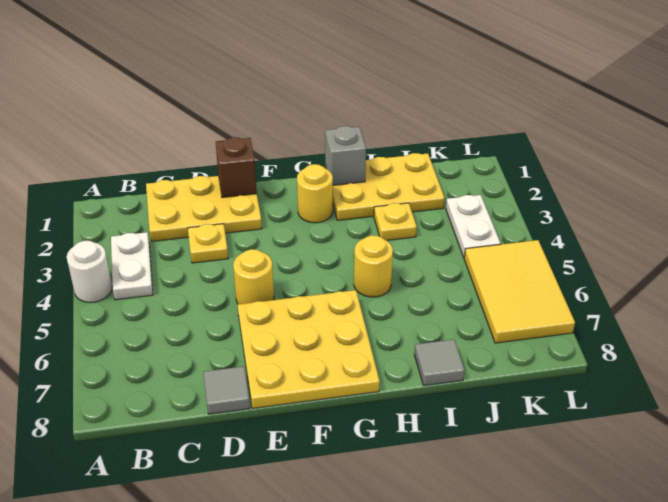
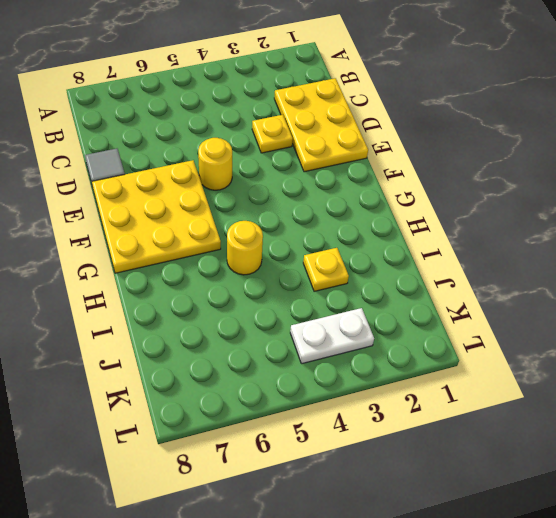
none -> white 1x1 round brick [66,241,112,302]
none -> white 1x2 plate [111,232,153,300]
none -> yellow 1x1 round brick [297,164,333,223]

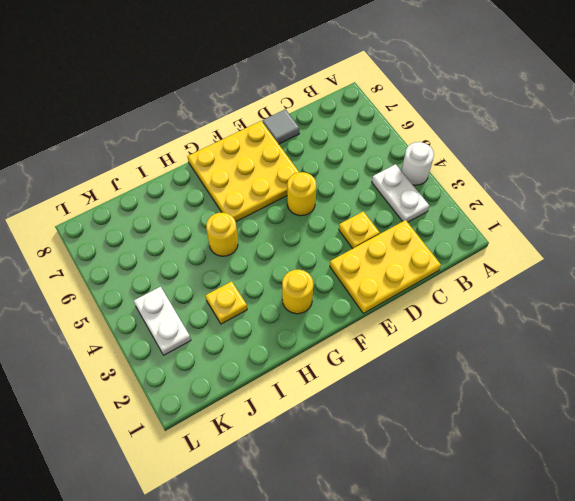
none -> yellow 2x3 plate [325,153,445,220]
none -> grey 1x1 tile [414,339,465,386]
none -> yellow 2x3 tile [464,240,575,343]

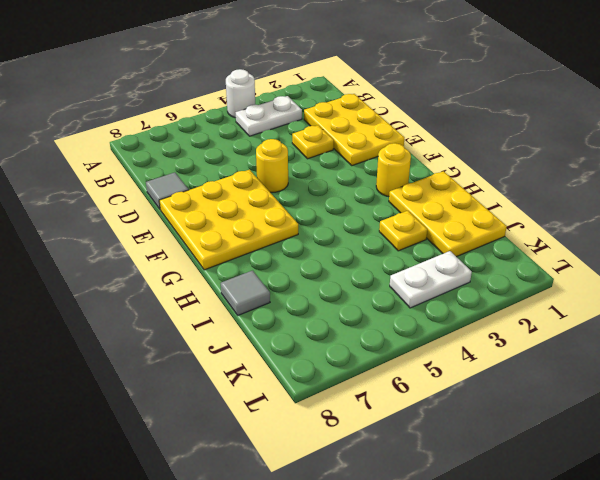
none -> yellow 1x1 round brick [354,235,393,297]
none -> yellow 2x3 tile [464,240,575,343]
none -> brown 1x1 brick [216,137,257,198]

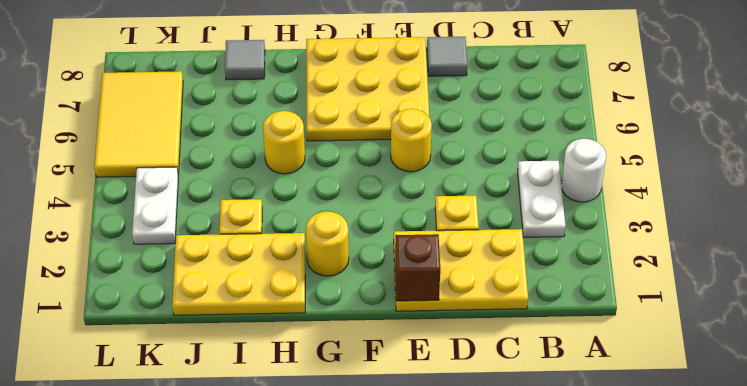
none -> grey 1x1 brick [325,126,366,185]

